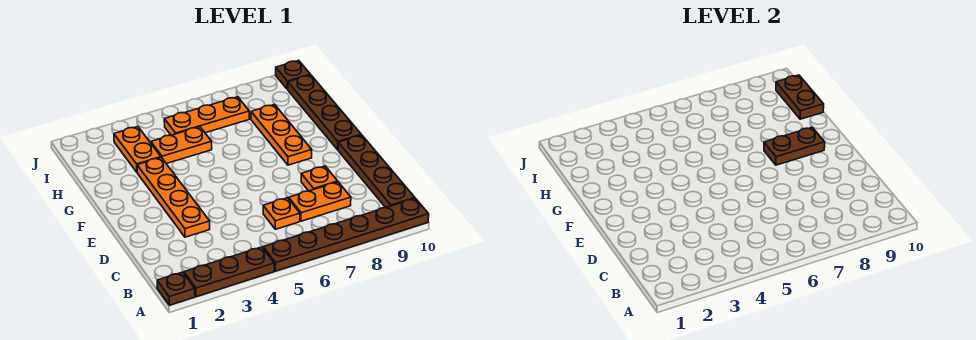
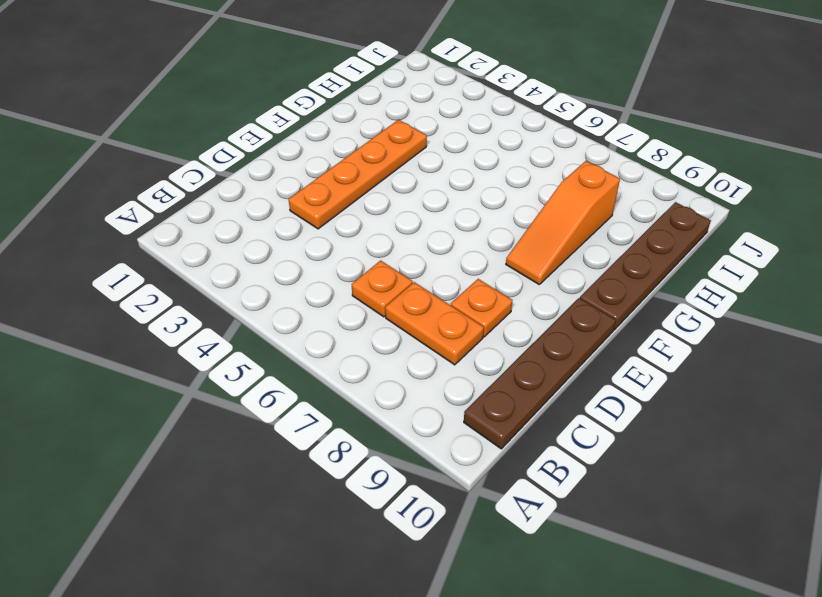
orange 1x3 slope [506,161,620,284] -> orange 1x3 plate [251,105,312,165]
none -> brown 1x1 plate [157,272,195,305]
none -> brown 1x3 plate [184,247,274,297]
none -> brown 1x6 plate [263,198,429,271]

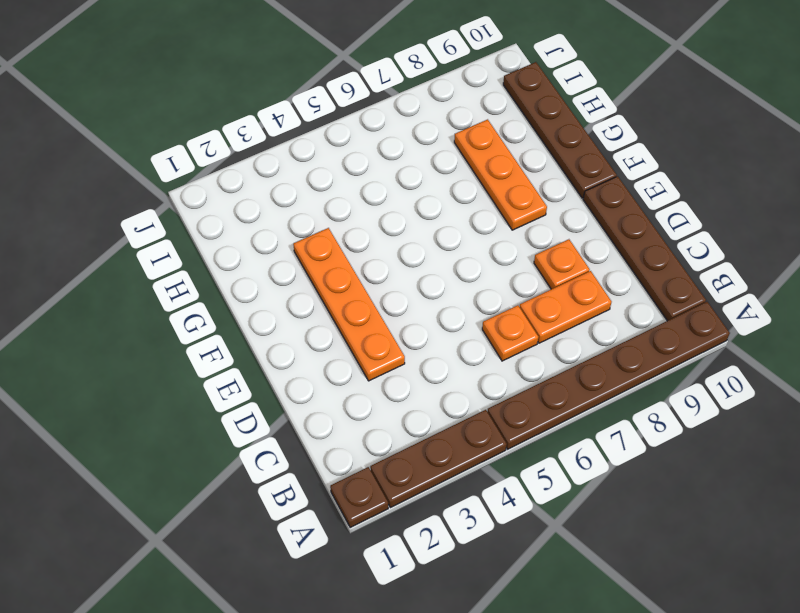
none -> orange 1x2 plate [114,127,161,172]
none -> orange 1x2 plate [151,127,212,164]
none -> orange 1x3 plate [164,97,249,135]

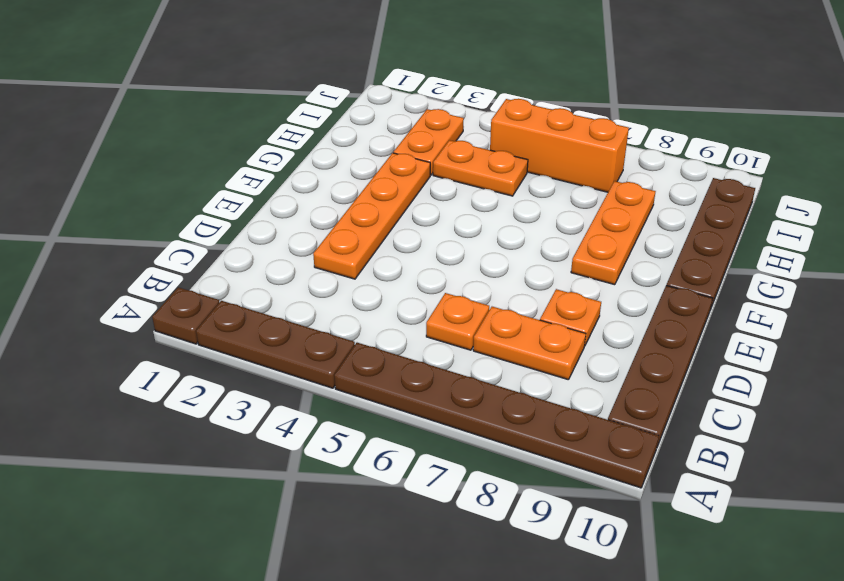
orange 1x3 brick [490,99,629,192] -> orange 1x3 plate [164,97,249,135]
none -> brown 1x1 plate [276,60,310,89]
none -> brown 1x2 plate [764,127,825,165]
none -> brown 1x2 plate [776,75,824,119]

